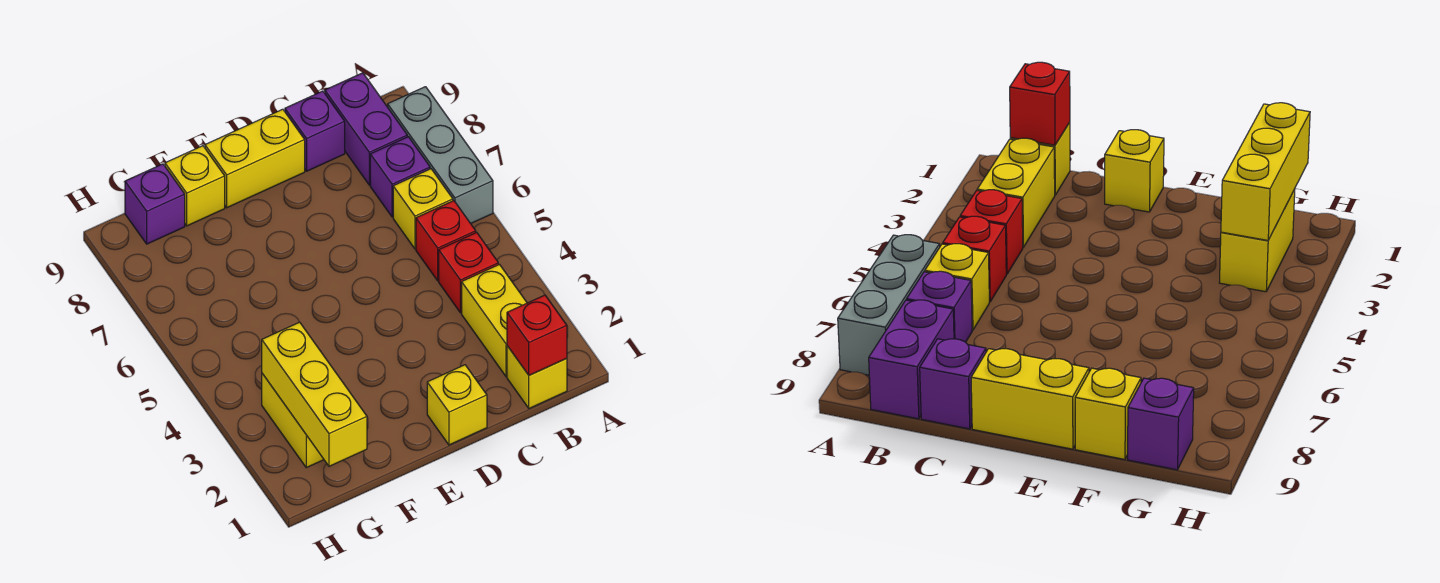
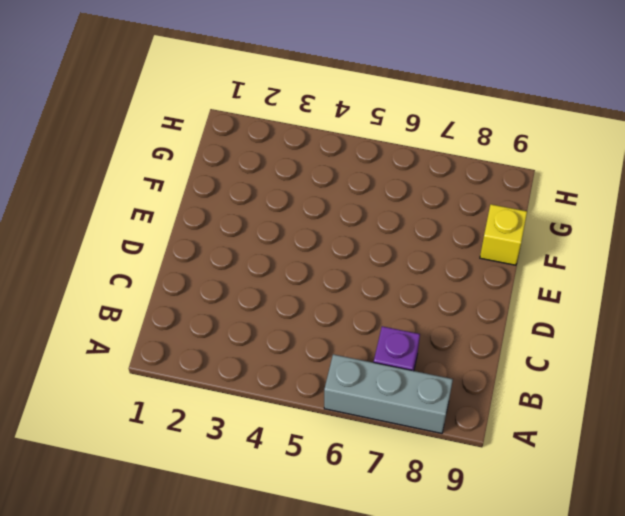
none -> yellow 1x1 brick [507,346,567,408]
none -> yellow 1x2 brick [462,265,527,377]
none -> red 1x1 brick [439,233,498,313]

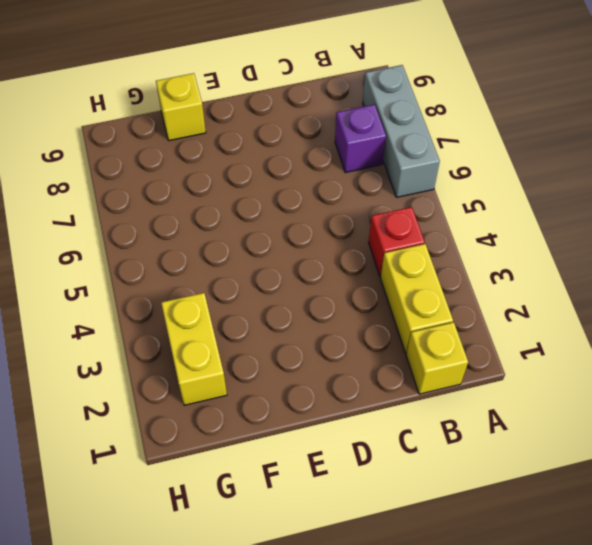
none -> red 1x1 brick [416,201,476,281]
none -> yellow 1x1 brick [393,169,453,249]
none -> purple 1x2 brick [325,73,407,185]

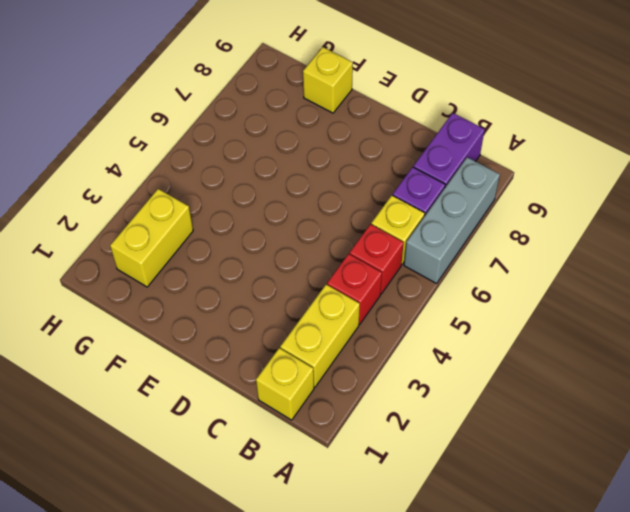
none -> purple 1x1 brick [285,91,345,171]
none -> yellow 1x1 brick [427,365,487,445]
none -> yellow 1x2 brick [205,109,305,208]

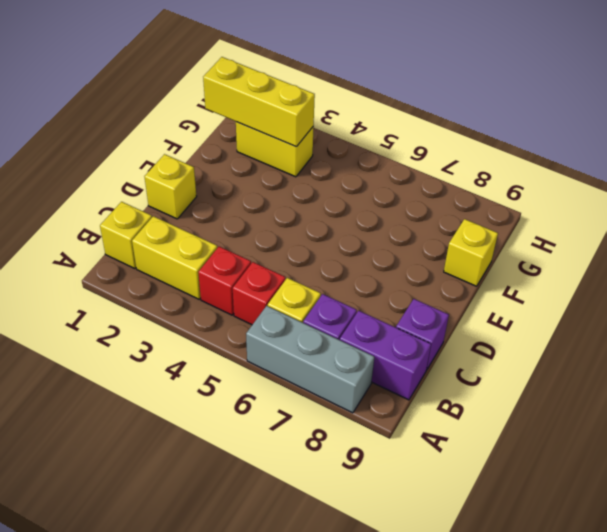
none -> yellow 1x2 brick [205,109,305,208]
none -> purple 1x1 brick [125,164,185,244]
none -> red 1x1 brick [507,295,567,375]

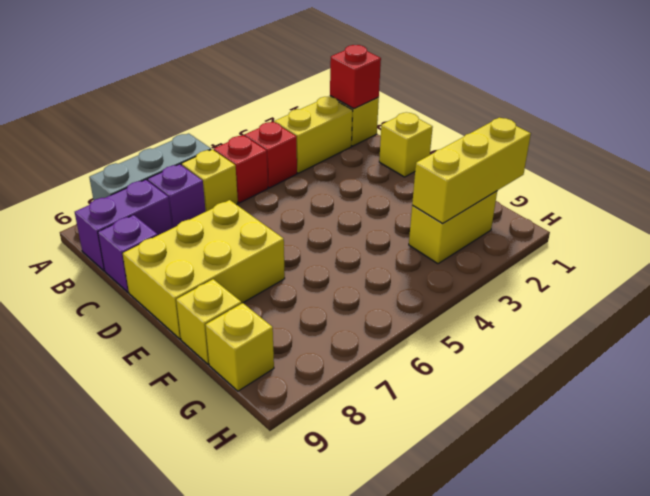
yellow 2x3 brick [123,200,285,339] -> yellow 1x2 brick [205,109,305,208]
yellow 1x1 brick [206,303,274,391] -> purple 1x1 brick [125,164,185,244]

